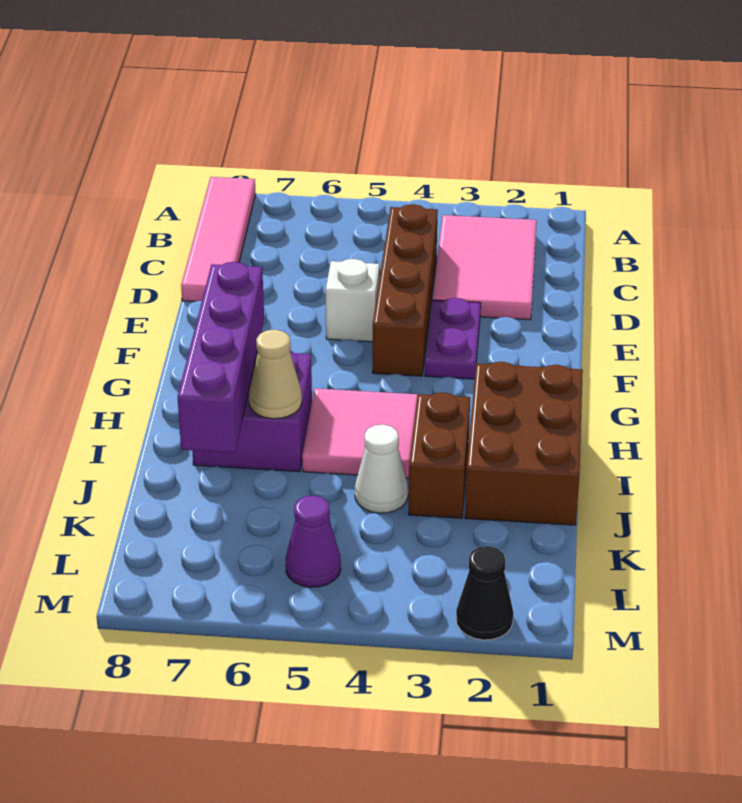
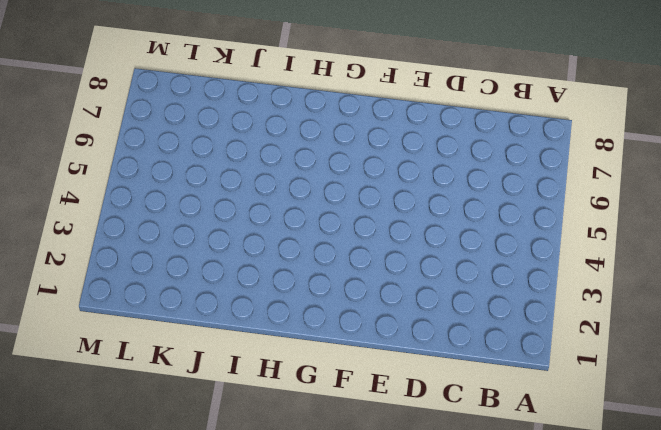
none -> pink 1x4 tile [181,177,256,302]
none -> pink 2x3 tile [433,215,537,320]
none -> brown 1x4 brick [373,204,438,376]

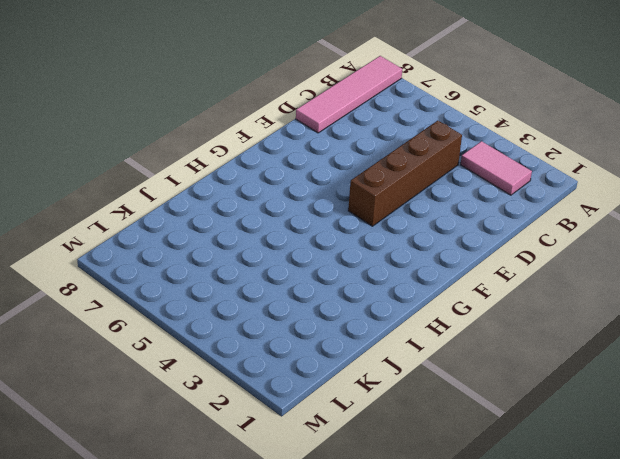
pink 1x2 tile [461,141,532,195] -> pink 2x3 tile [433,215,537,320]
none -> purple 1x2 plate [425,298,481,379]
none -> white 1x1 brick [326,259,379,342]
none -> brown 2x3 brick [465,362,583,525]

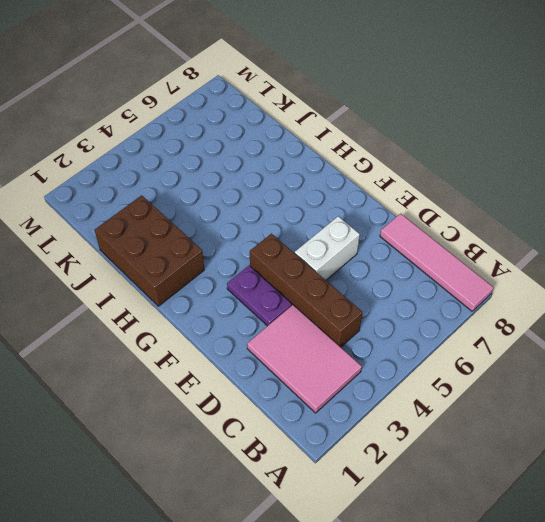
white 1x2 brick [295,216,360,280] -> white 1x1 brick [326,259,379,342]
none -> pink 2x2 tile [302,388,418,478]
none -> purple 2x2 brick [192,351,312,472]
none -> brown 1x2 brick [409,392,470,518]

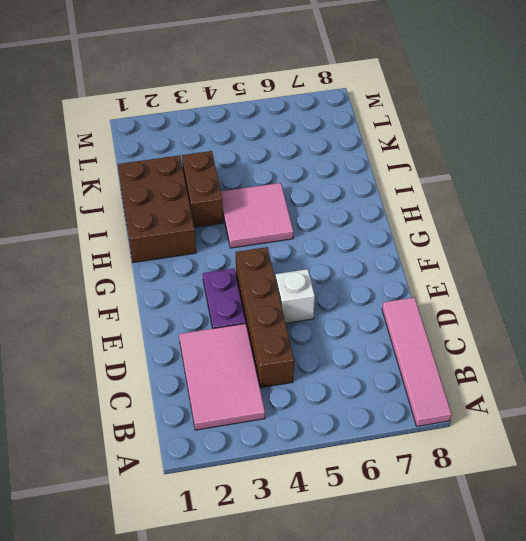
none -> purple 2x2 brick [192,351,312,472]
none -> white 1x1 cone [355,424,408,513]
none -> purple 1x1 cone [286,496,341,587]

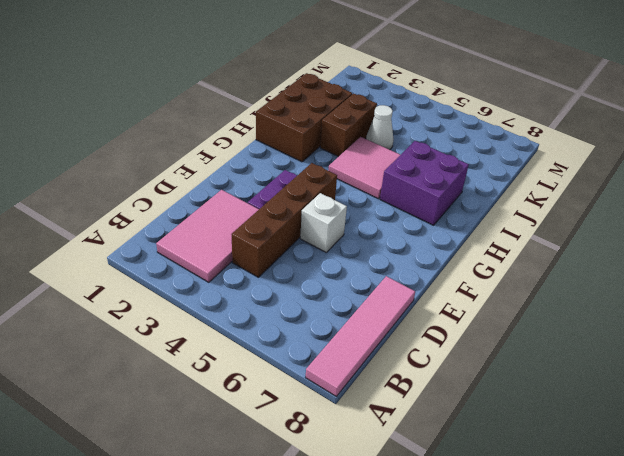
none -> purple 1x1 cone [286,496,341,587]
none -> black 1x1 cone [456,546,513,640]
none -> purple 1x4 brick [178,262,264,453]

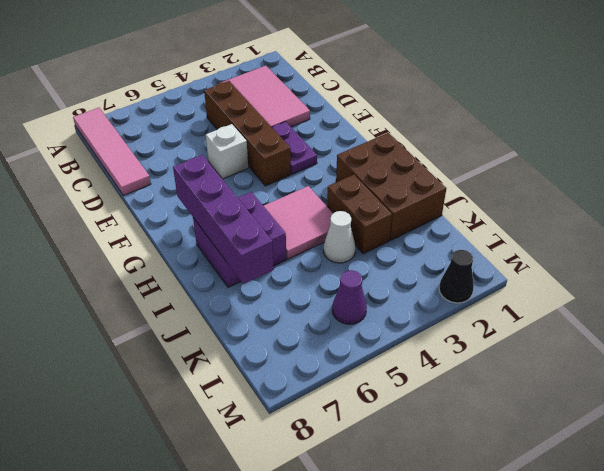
none -> tan 1x1 cone [249,330,302,419]

